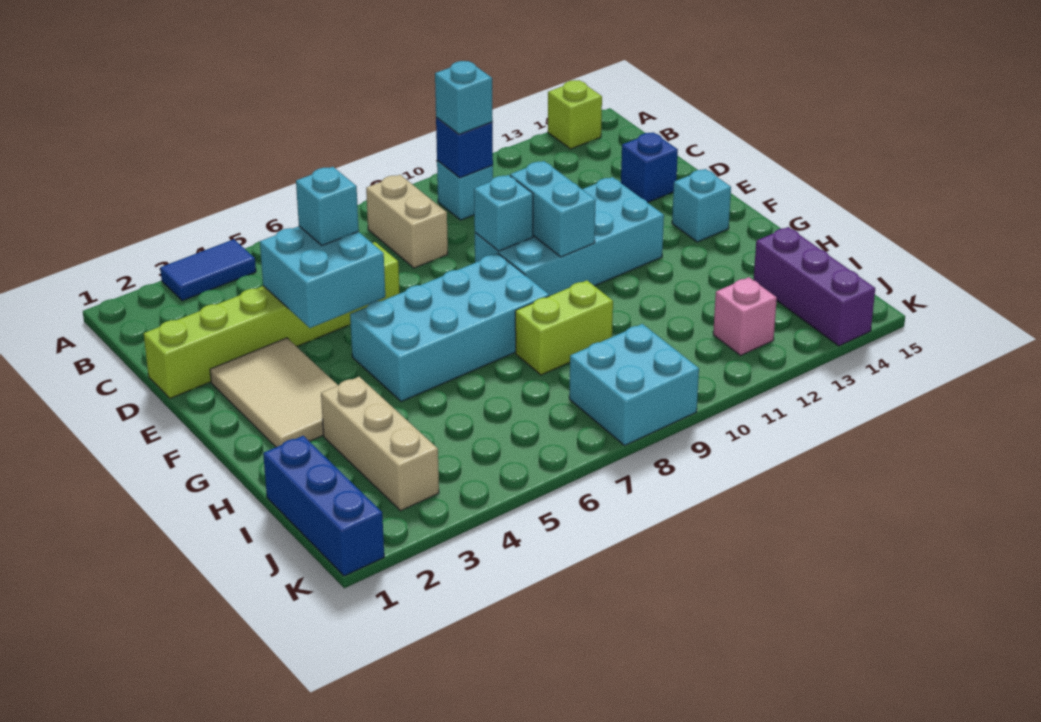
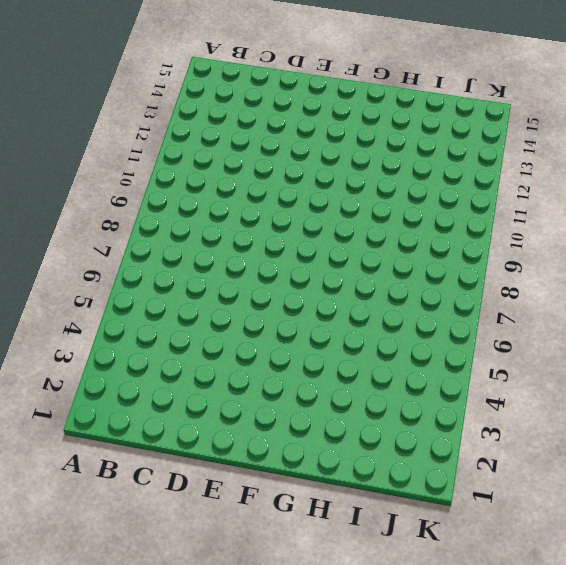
none -> blue 1x2 tile [160,239,256,301]
none -> lime 1x1 brick [548,80,602,149]
none -> tan 1x2 brick [366,175,448,268]

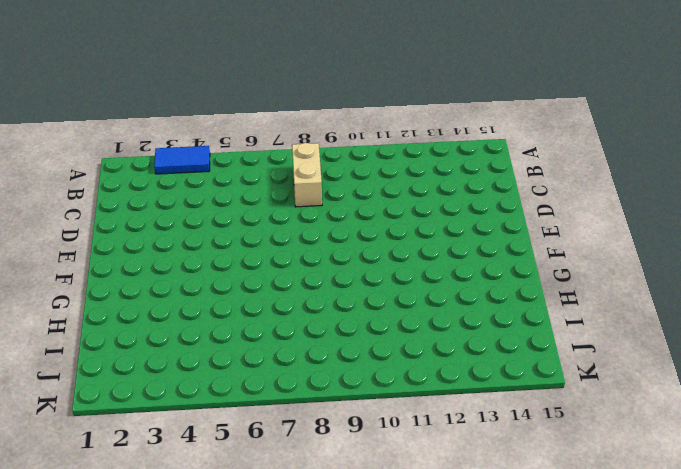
none -> lime 1x1 brick [548,80,602,149]
none -> cyan 1x1 brick [437,160,493,220]
none -> lime 1x6 brick [144,242,400,398]

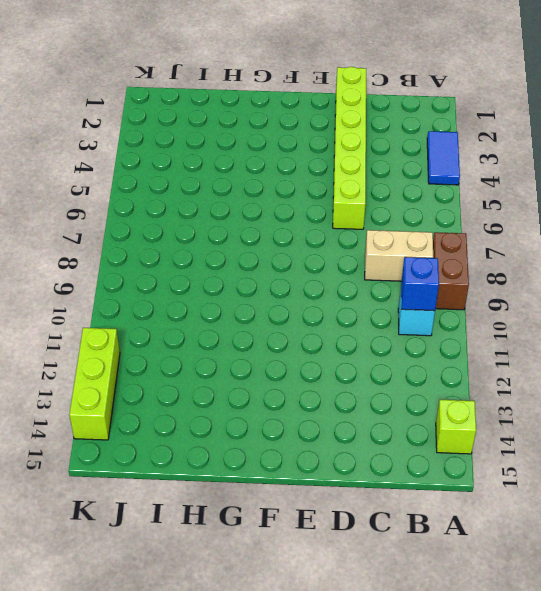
brown 1x2 brick [433,232,469,310] -> none
lime 1x3 brick [69,328,120,440] -> purple 1x3 brick [754,227,875,346]
none -> blue 1x1 brick [621,132,678,203]
none -> tan 2x3 tile [210,338,338,447]
none -> cyan 2x4 brick [475,177,664,296]

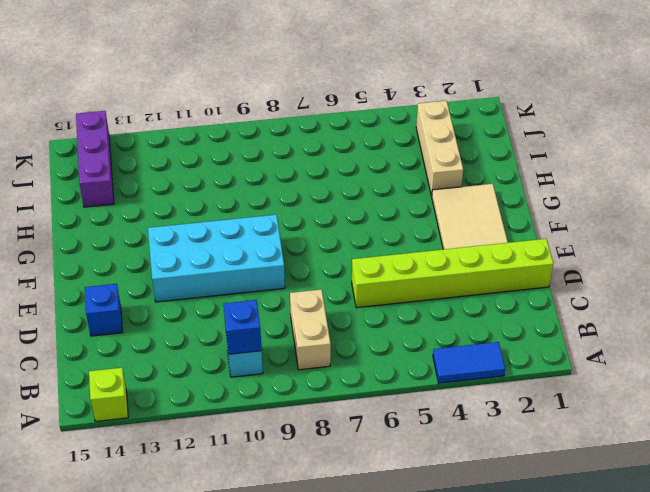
none -> cyan 2x4 brick [350,254,549,402]
none -> cyan 1x1 brick [672,169,731,242]
none -> lime 1x2 brick [515,280,613,375]

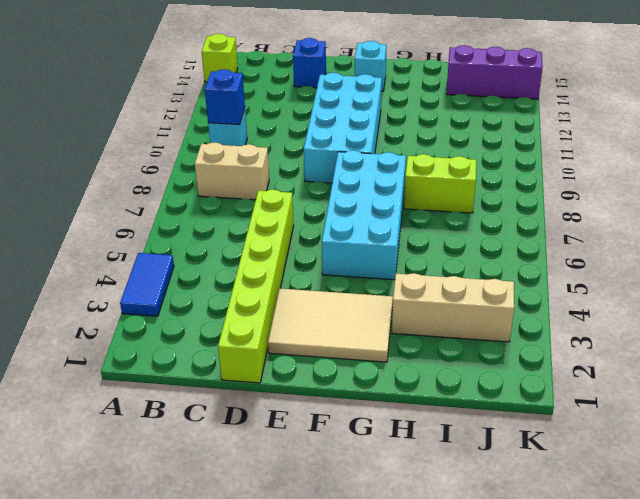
lime 1x2 brick [404,154,476,213] -> lime 1x2 brick turned to [515,280,613,375]
none -> blue 1x3 brick [263,436,384,576]
none -> cyan 2x2 brick [569,324,699,445]
none -> pink 1x1 brick [713,277,777,355]

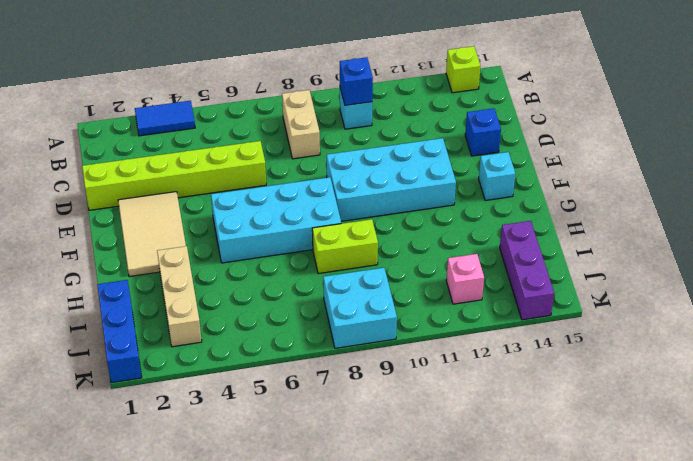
none -> cyan 2x2 brick [260,226,385,328]
none -> cyan 1x1 brick [474,175,533,251]
none -> cyan 1x2 brick [510,161,596,257]

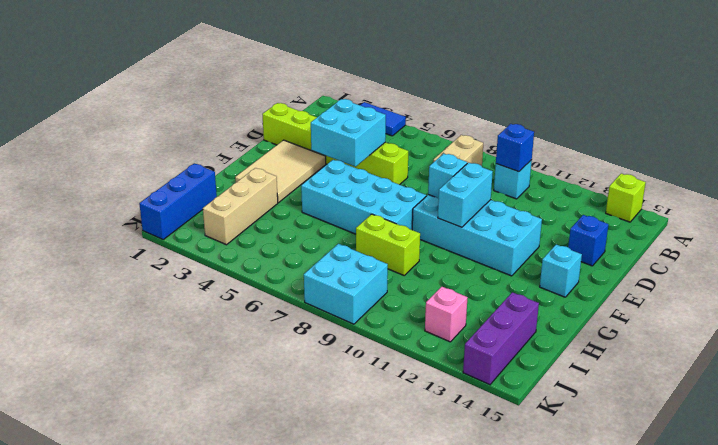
none -> cyan 1x1 brick [435,61,493,134]
none -> cyan 1x1 brick [296,167,359,246]

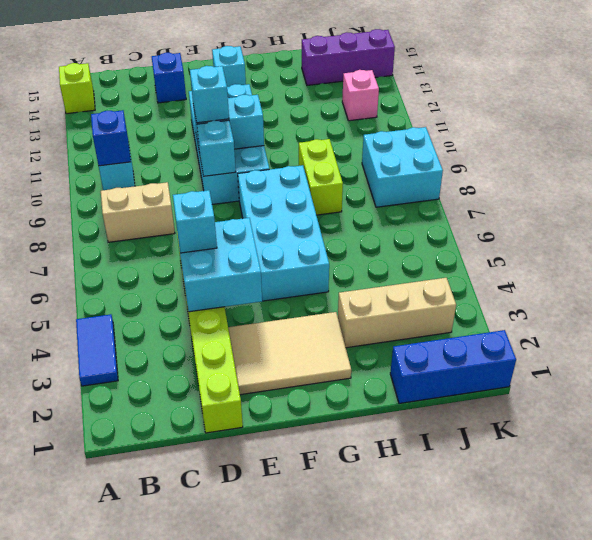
cyan 1x1 brick [190,66,229,123] -> cyan 1x1 brick moved to [435,61,493,134]

